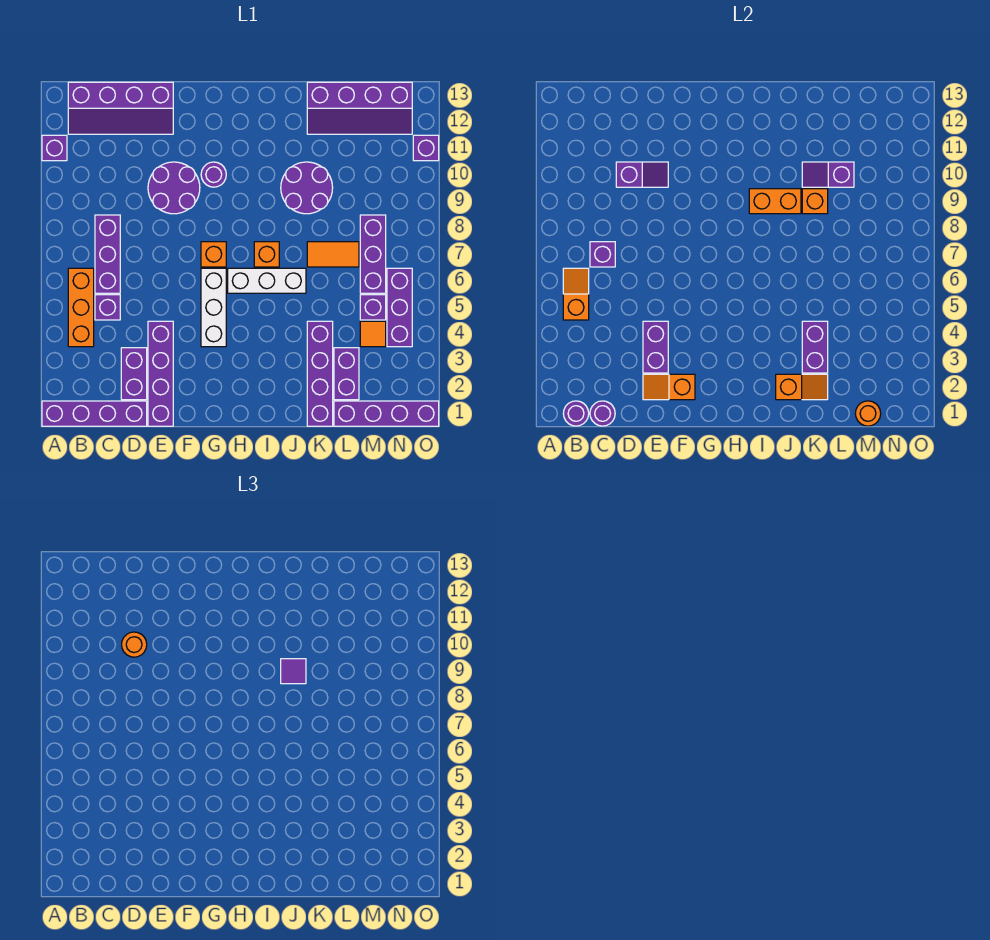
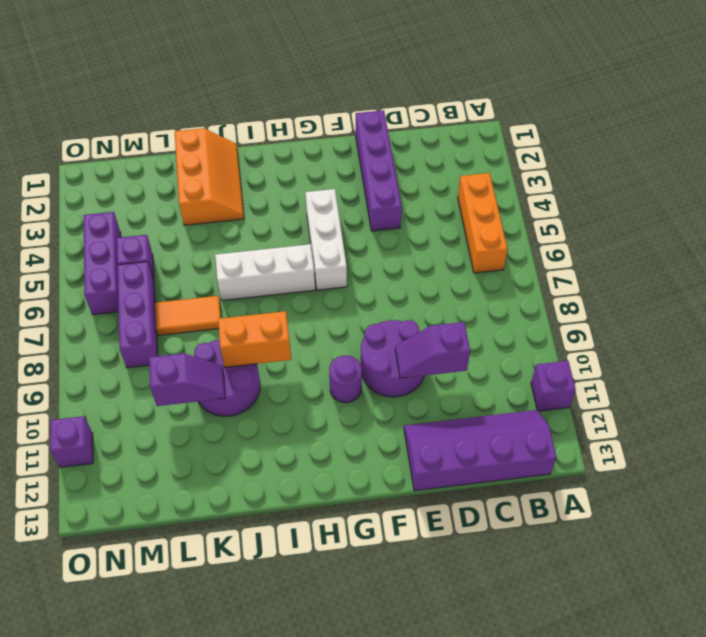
orange 2x3 slope [175,128,244,225] -> purple 1x4 brick [307,321,333,426]
none -> purple 1x4 brick [42,401,147,426]
none -> purple 1x1 brick [95,295,120,320]
none -> purple 1x3 brick [95,215,120,293]
none -> purple 1x2 brick [121,348,147,400]

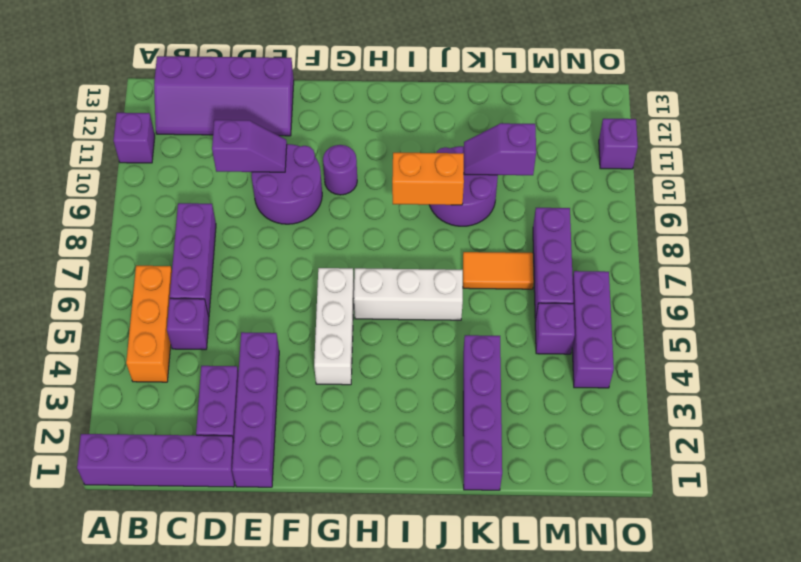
none -> orange 1x1 brick [201,242,226,267]
none -> orange 1x1 brick [254,242,279,267]
none -> purple 2x4 slope [307,82,412,134]
none -> purple 1x4 brick [334,401,439,426]

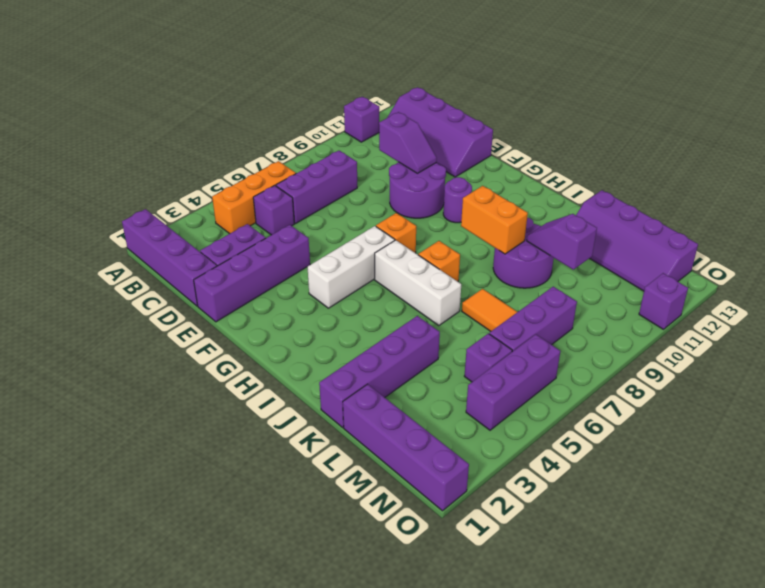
none -> purple 1x2 brick [334,348,359,400]
none -> orange 1x1 tile [360,321,386,347]
none -> purple 1x1 round brick [563,401,589,426]
none -> orange 1x2 slope [563,268,589,320]

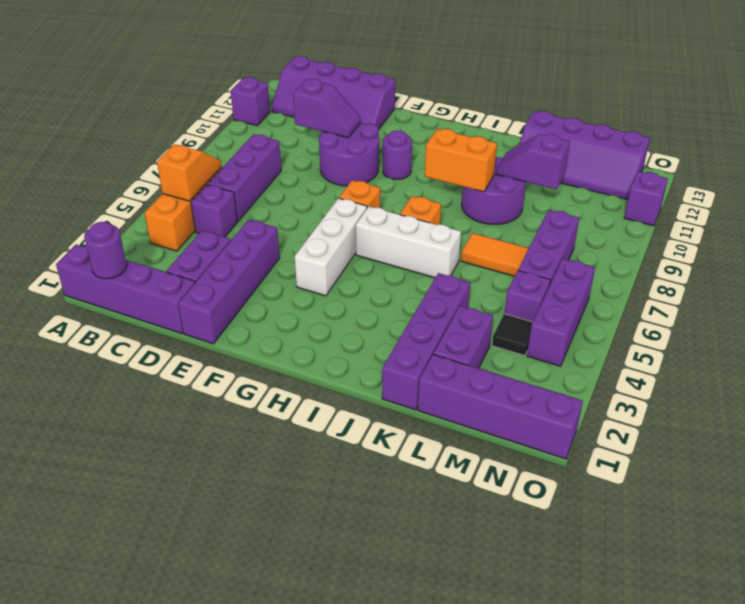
black 1x1 tile [492,314,533,356] -> orange 1x1 tile [360,321,386,347]
none -> purple 1x1 round brick [590,401,615,426]
none -> purple 1x1 brick [590,242,615,267]
none -> orange 1x2 slope [643,374,695,400]
none -> purple 1x2 brick [643,321,668,373]

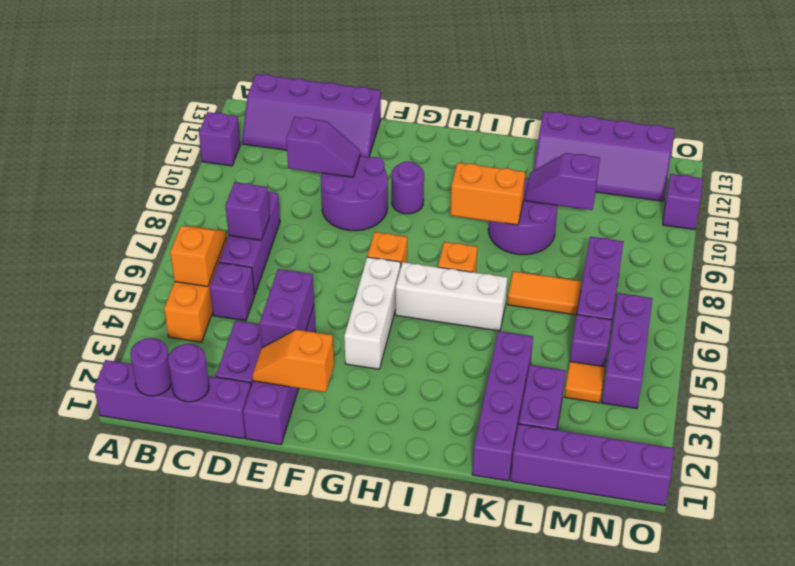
none -> orange 1x2 slope [776,374,828,400]
none -> purple 1x2 brick [802,321,828,373]
none -> orange 1x1 brick [802,189,828,214]
none -> orange 1x1 round brick [855,401,881,426]

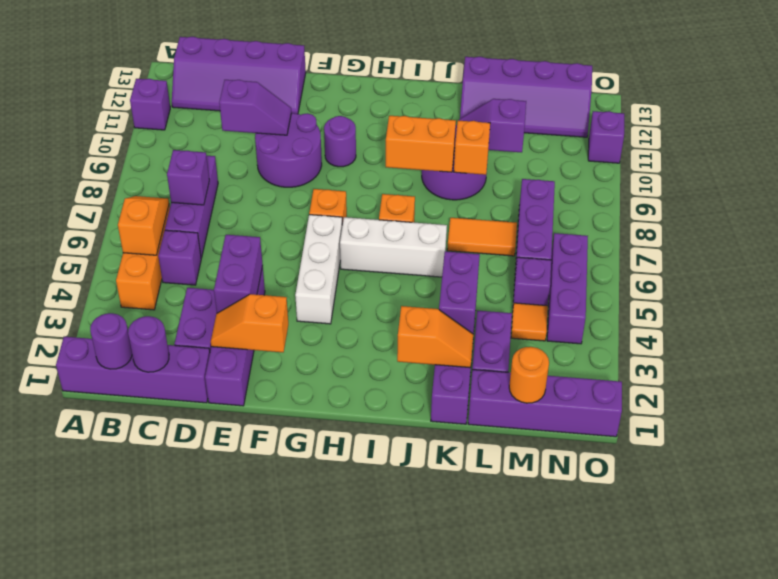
none -> orange 1x1 round brick [122,632,147,657]
none -> purple 1x1 tile [281,659,306,684]

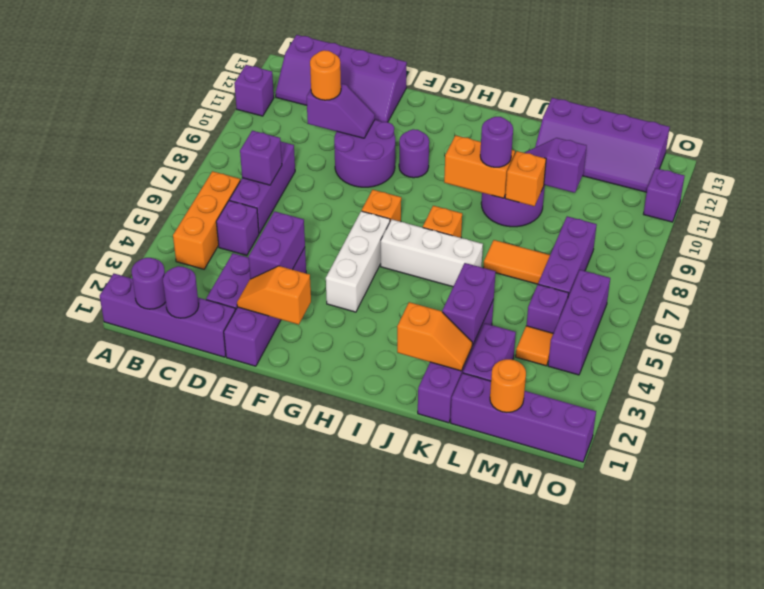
purple 1x1 round brick [480,117,513,167] -> purple 1x1 tile [281,659,306,684]
none -> orange 1x2 slope [563,268,589,320]

